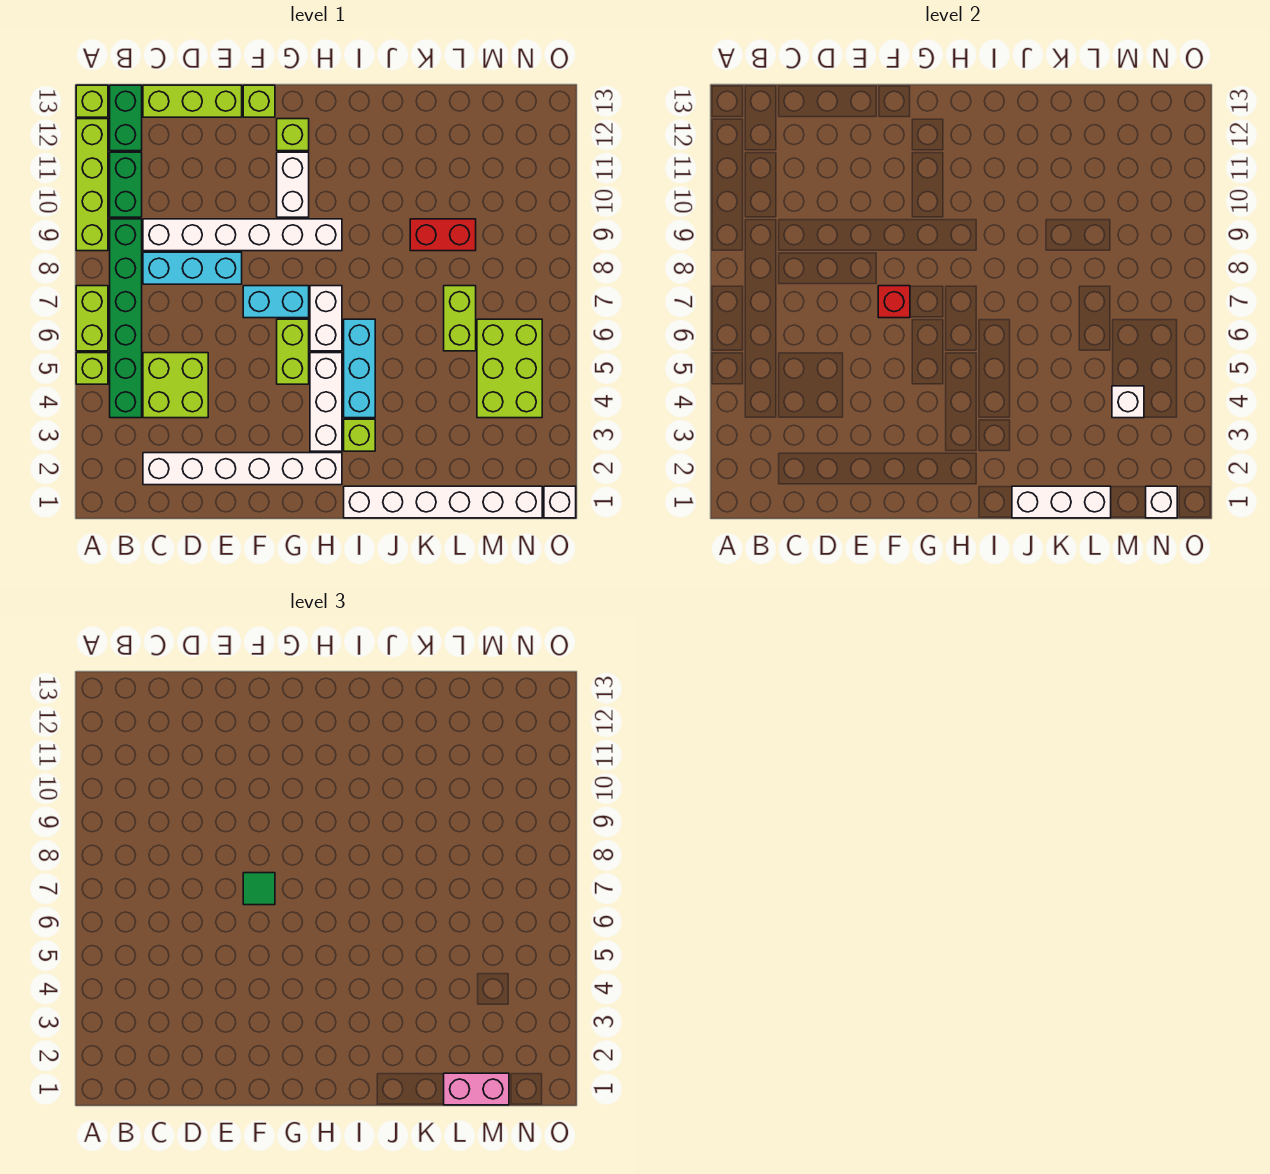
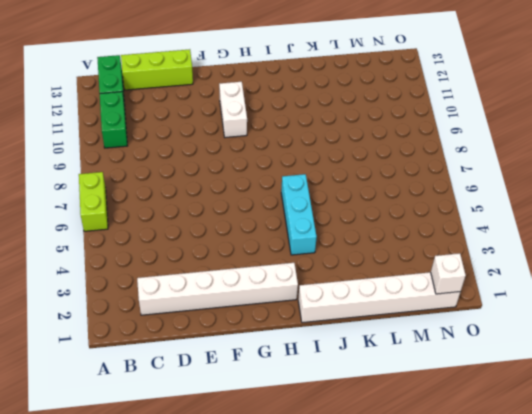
none -> lime 1x1 brick [76,353,108,384]
none -> lime 1x4 brick [76,119,108,251]
none -> lime 1x1 brick [76,85,108,117]
none -> green 1x6 brick [110,219,142,418]

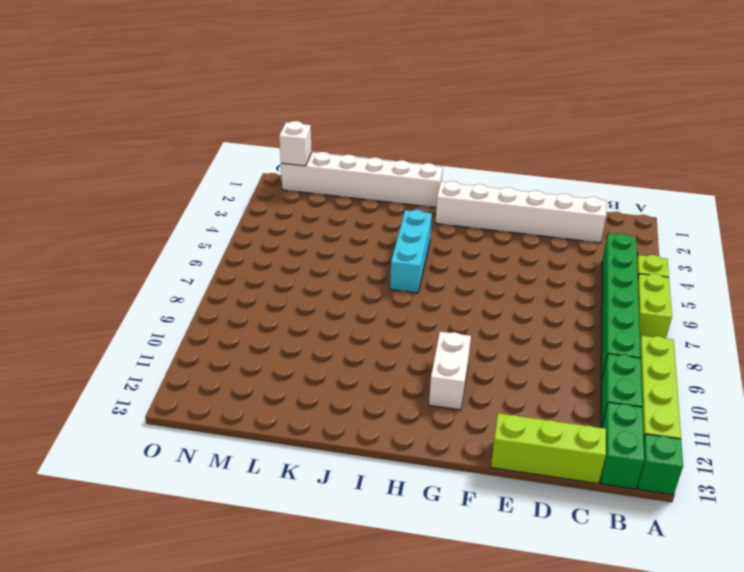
green 1x1 brick [638,434,683,495] -> lime 1x1 brick [76,85,108,117]
none -> lime 2x2 brick [143,353,208,418]
none -> cyan 1x3 brick [143,252,242,284]
none -> white 1x6 brick [143,219,342,251]
none -> cyan 1x2 brick [243,286,309,318]

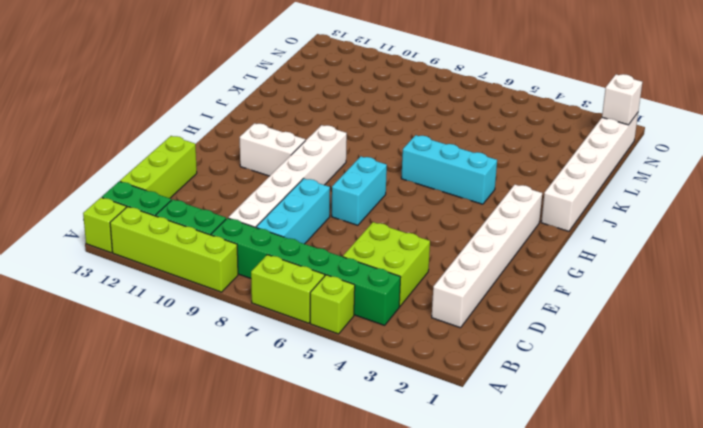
none -> lime 1x1 brick [243,85,275,117]
none -> lime 1x2 brick [277,319,309,384]
none -> lime 1x1 brick [277,119,309,151]
none -> white 1x3 brick [310,353,342,451]

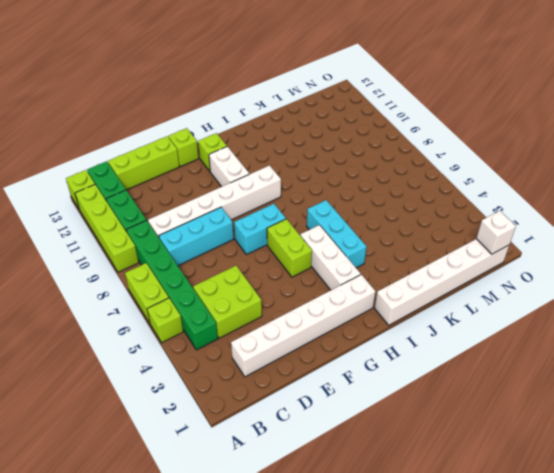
none -> white 1x2 brick [310,286,342,351]
none -> lime 1x1 brick [344,419,375,451]
none -> red 1x2 brick [410,219,476,251]
none -> lime 1x2 brick [444,286,476,351]

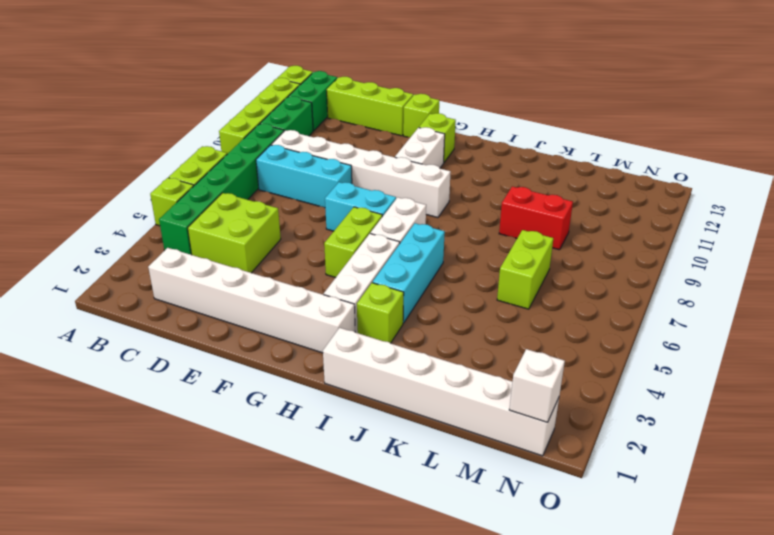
none -> lime 2x3 brick [477,319,542,418]
none -> white 1x1 brick [544,486,576,518]
none -> red 1x1 brick [878,286,910,318]
none -> white 1x3 brick [1012,486,1111,518]

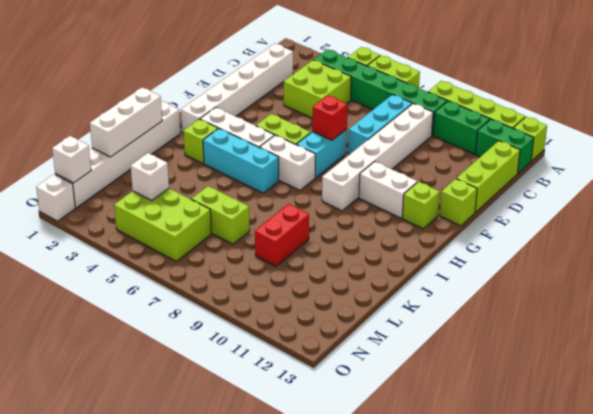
none -> green 1x1 tile [243,873,275,905]
none -> pink 1x2 brick [444,1073,509,1105]

